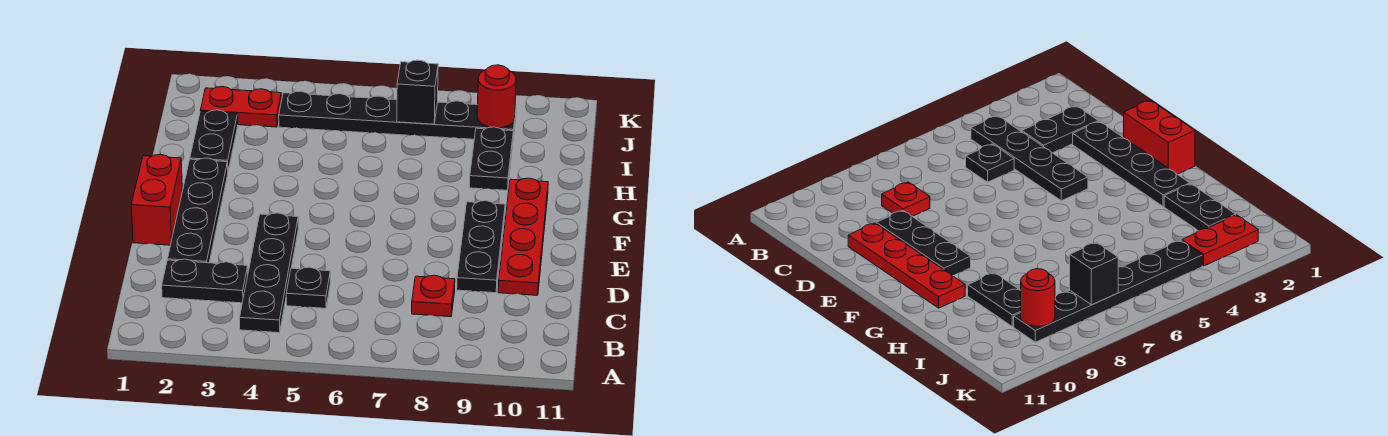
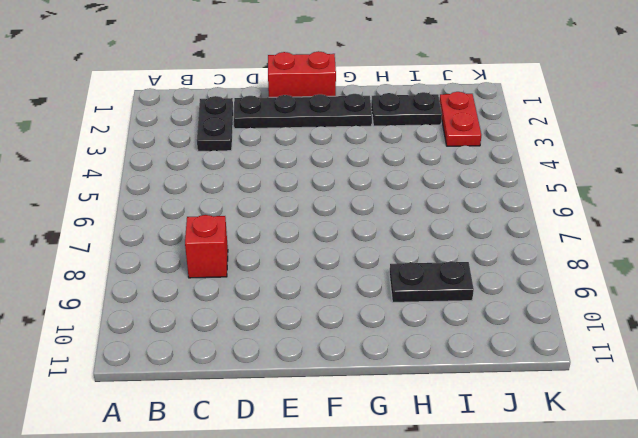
red 1x1 brick [185,215,228,278] -> red 1x1 plate [412,275,455,317]
none -> black 1x4 plate [240,213,298,333]
none -> black 1x1 plate [286,267,330,308]
none -> black 1x3 plate [457,201,505,293]

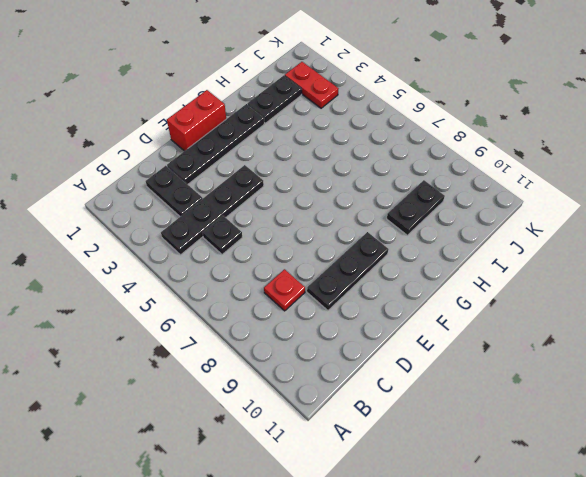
none -> red 1x4 plate [498,178,548,295]
none -> black 1x6 plate [279,91,516,139]
none -> black 1x1 brick [397,60,438,124]

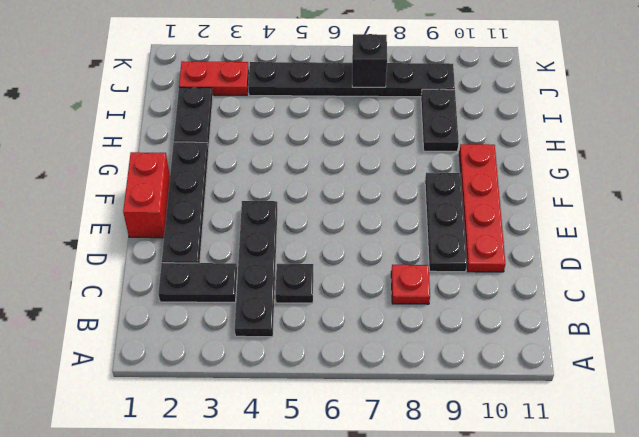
none -> red 1x1 round brick [477,65,516,128]

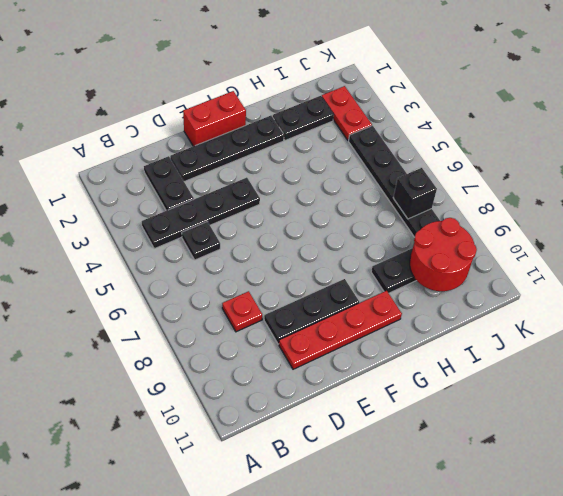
red 2x2 round brick [410,218,477,291] -> red 1x1 round brick [477,65,516,128]

